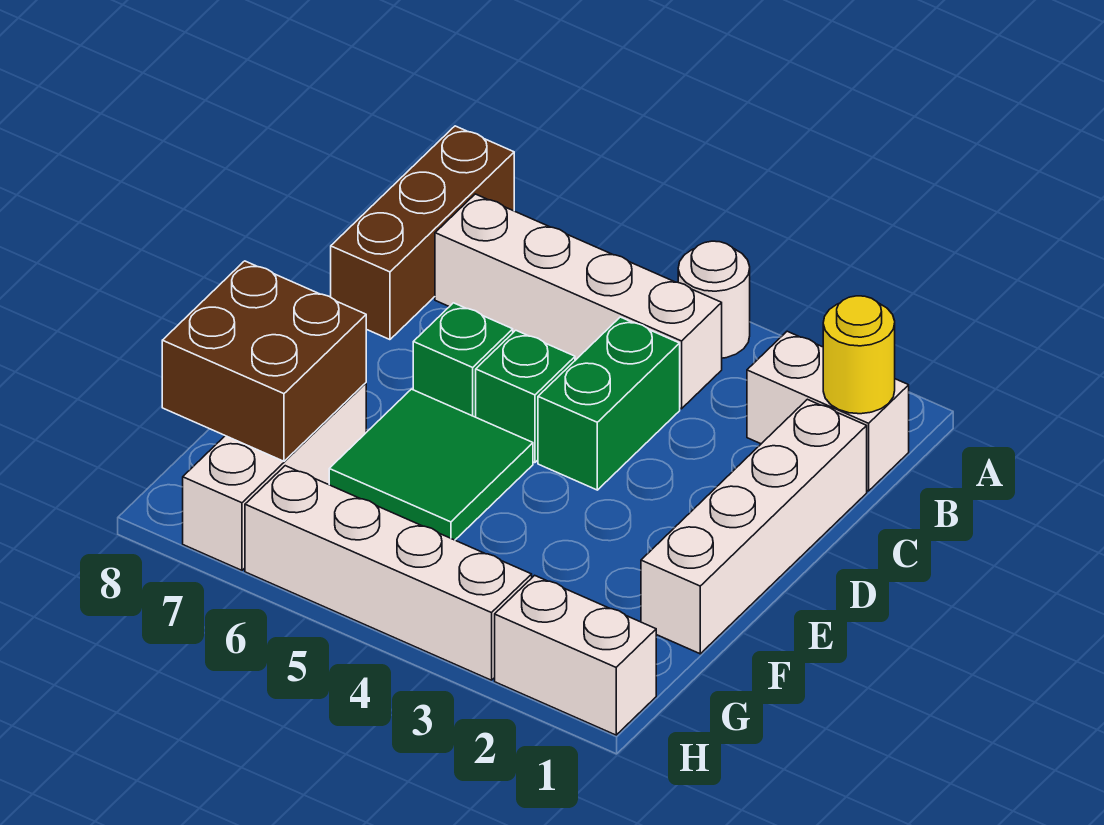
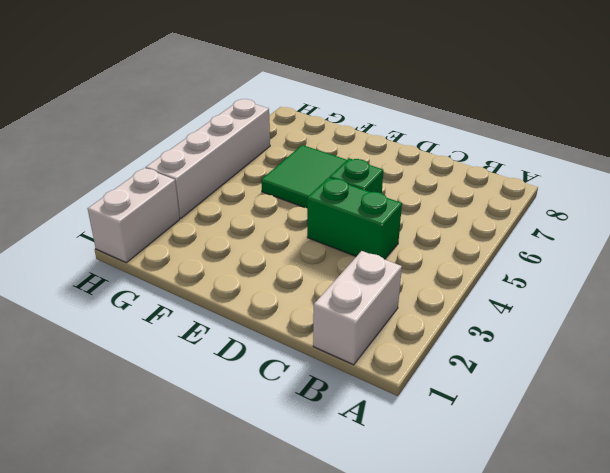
none -> white 1x1 round brick [678,241,750,358]
none -> brown 1x3 brick [331,126,514,340]
none -> white 1x4 brick [435,194,722,409]

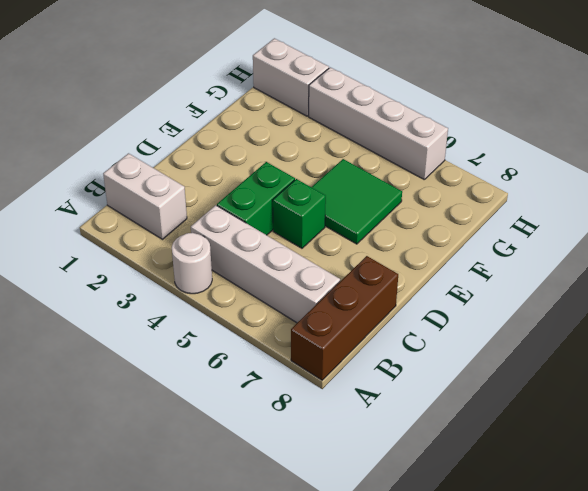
none -> white 1x4 brick [641,399,867,654]
none -> green 1x1 brick [413,303,513,417]
none -> white 1x3 brick [183,383,366,570]

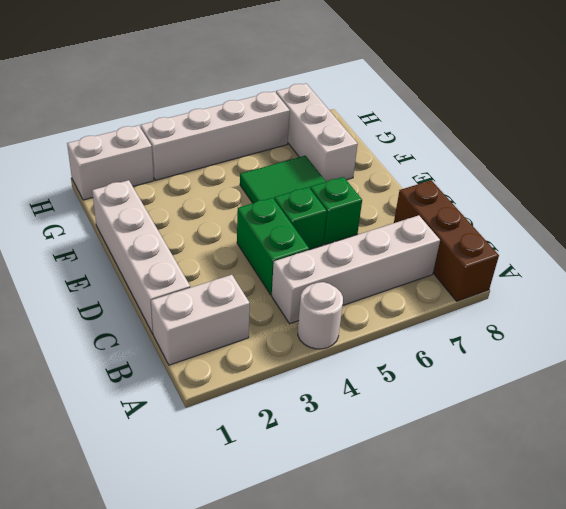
none -> yellow 1x1 round brick [823,296,895,414]
none -> brown 2x2 brick [162,261,366,461]

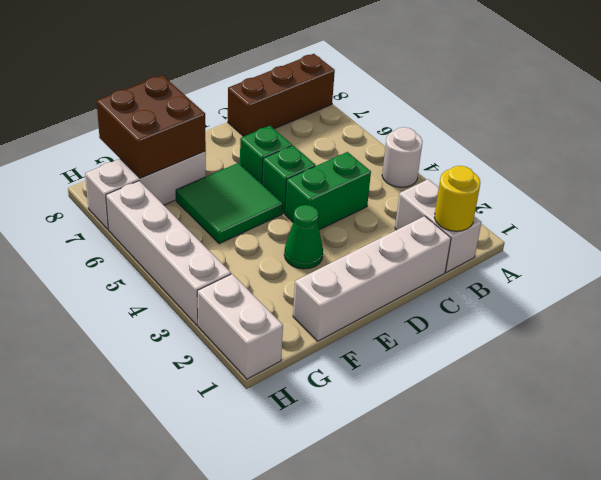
green 1x1 cone [284,205,323,269] -> none
none -> white 1x4 brick [435,194,722,409]

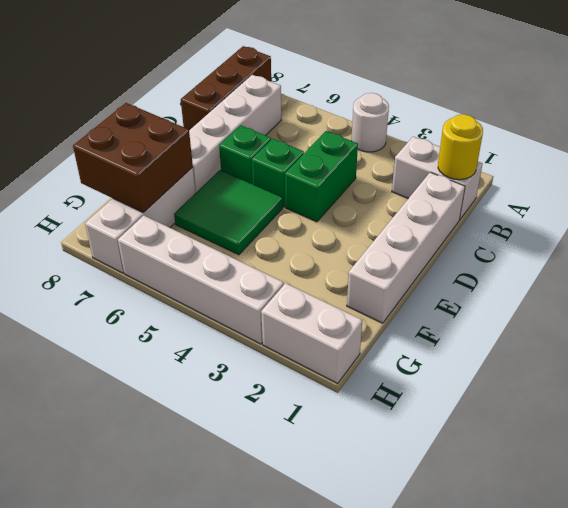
white 1x4 brick [189,75,281,192] -> white 1x4 brick turned to [435,194,722,409]

